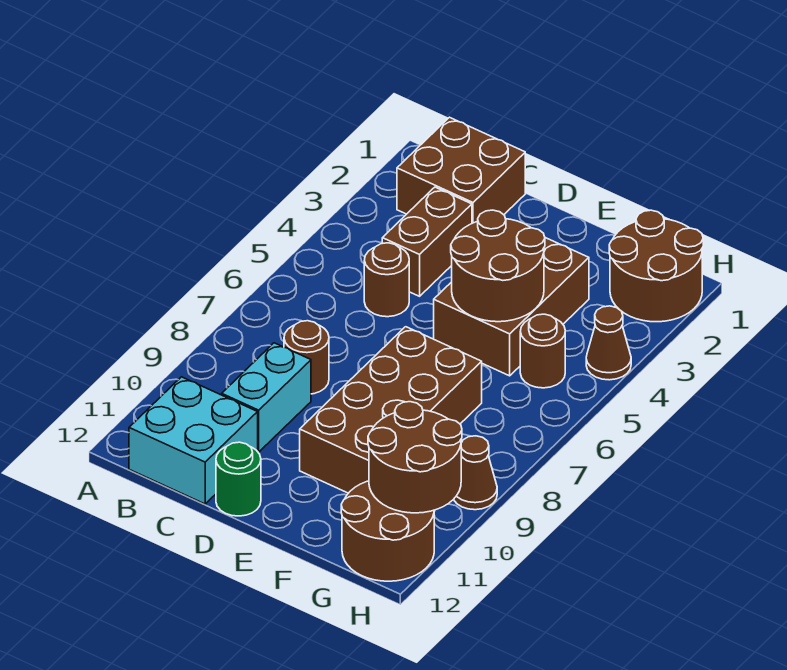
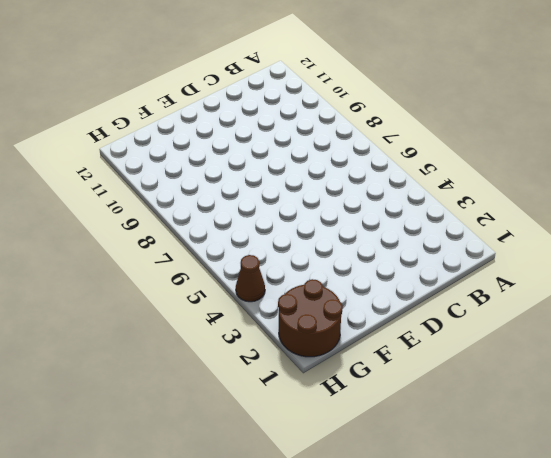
none -> brown 2x2 brick [397,117,525,223]
none -> cyan 2x2 brick [129,377,258,504]
none -> brown 1x2 brick [382,187,472,296]

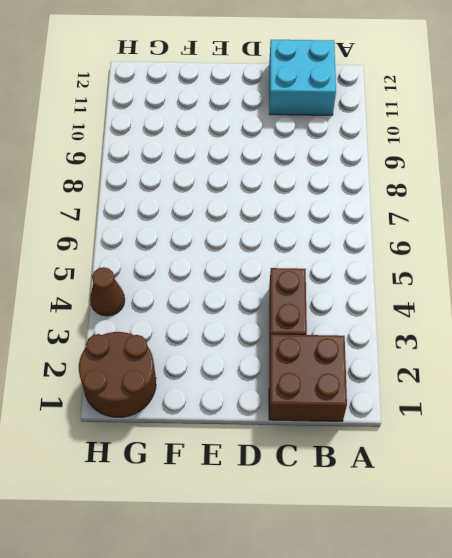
none -> brown 1x1 round brick [364,243,409,317]
none -> brown 1x1 round brick [284,321,329,394]
none -> cyan 1x2 brick [222,343,311,452]

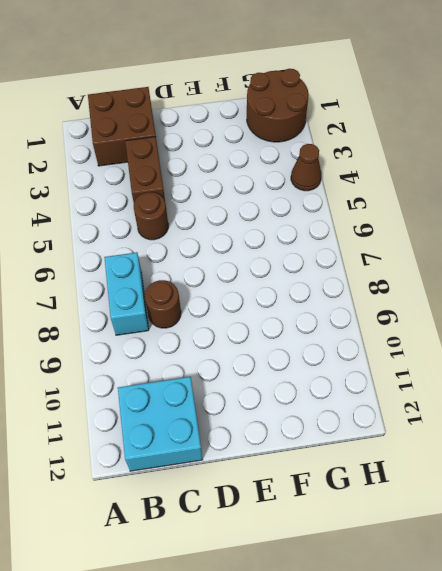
cyan 1x2 brick [104,252,149,335] -> cyan 1x2 brick moved to [222,343,311,452]
none -> green 1x1 round brick [216,442,261,516]
none -> brown 2x3 brick [434,238,589,376]
none -> brown 2x4 brick [300,327,482,493]

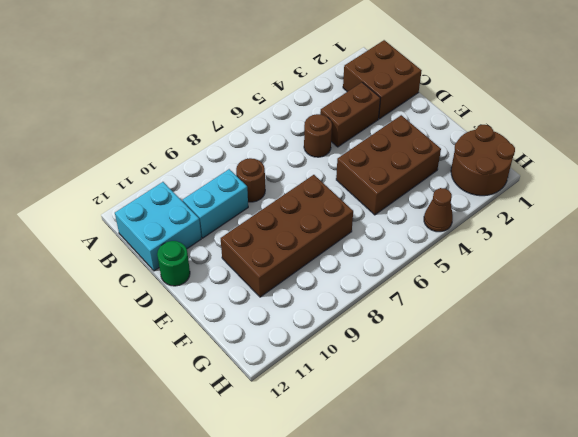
none -> brown 1x1 round brick [520,314,565,388]
none -> brown 2x2 round brick [341,481,434,581]
none -> brown 1x1 cone [453,436,497,510]

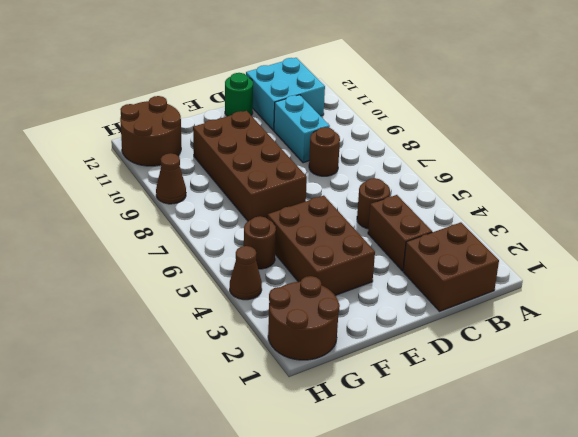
none -> brown 2x2 round brick [451,210,545,322]
none -> brown 2x2 round brick [368,402,462,513]

